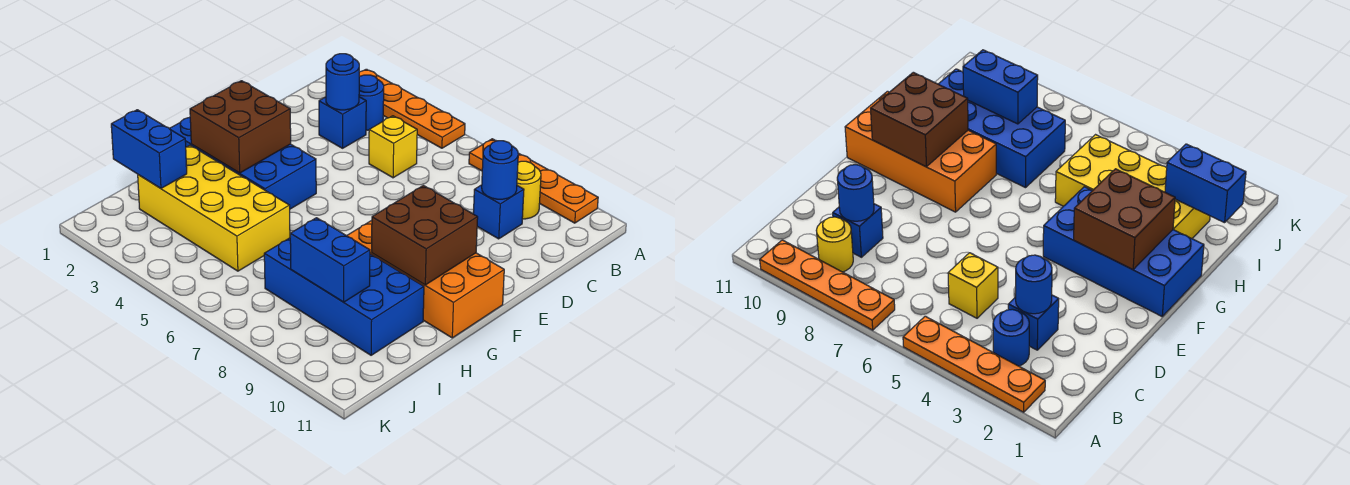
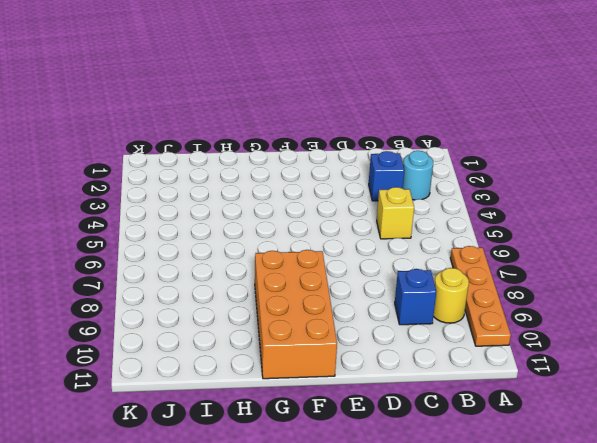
cyan 1x1 round brick [403,151,433,200] -> blue 1x1 round brick [359,75,384,130]
none -> orange 1x4 plate [359,69,465,148]
none -> blue 2x4 brick [169,117,316,209]
none -> yellow 2x4 brick [138,145,290,271]

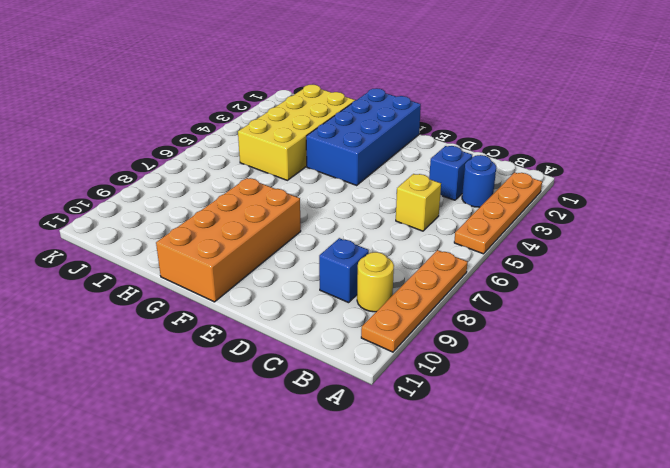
none -> blue 2x4 brick [264,238,424,355]
none -> blue 1x1 round brick [326,54,359,110]
none -> blue 1x1 round brick [482,141,518,199]

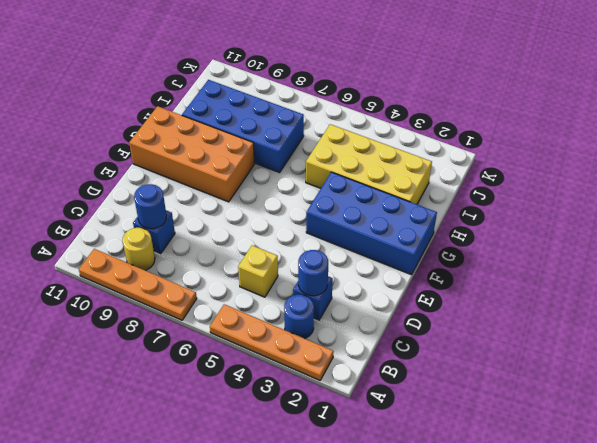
none -> brown 2x2 brick [190,81,291,173]
none -> brown 2x2 brick [372,185,478,285]
none -> blue 1x2 brick [111,110,187,188]

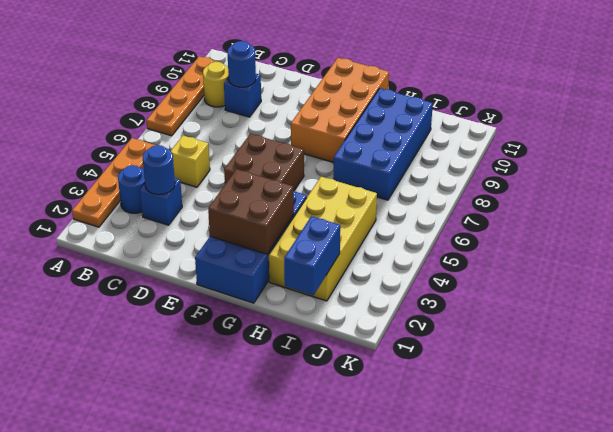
brown 2x2 brick [224,134,304,190] -> brown 2x2 brick moved to [372,185,478,285]
none -> blue 1x2 brick [290,218,370,302]

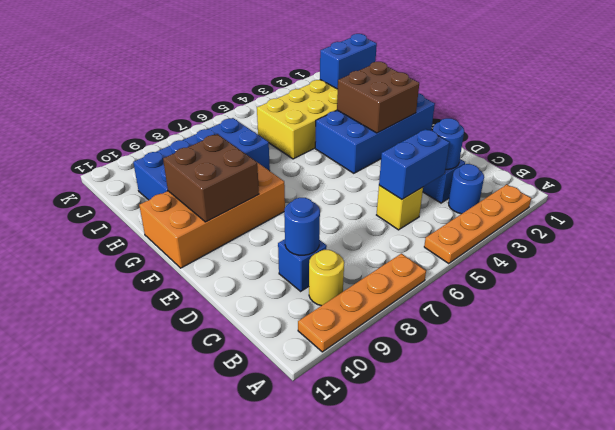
blue 1x2 brick [379,129,450,199] -> blue 1x2 brick moved to [290,218,370,302]

